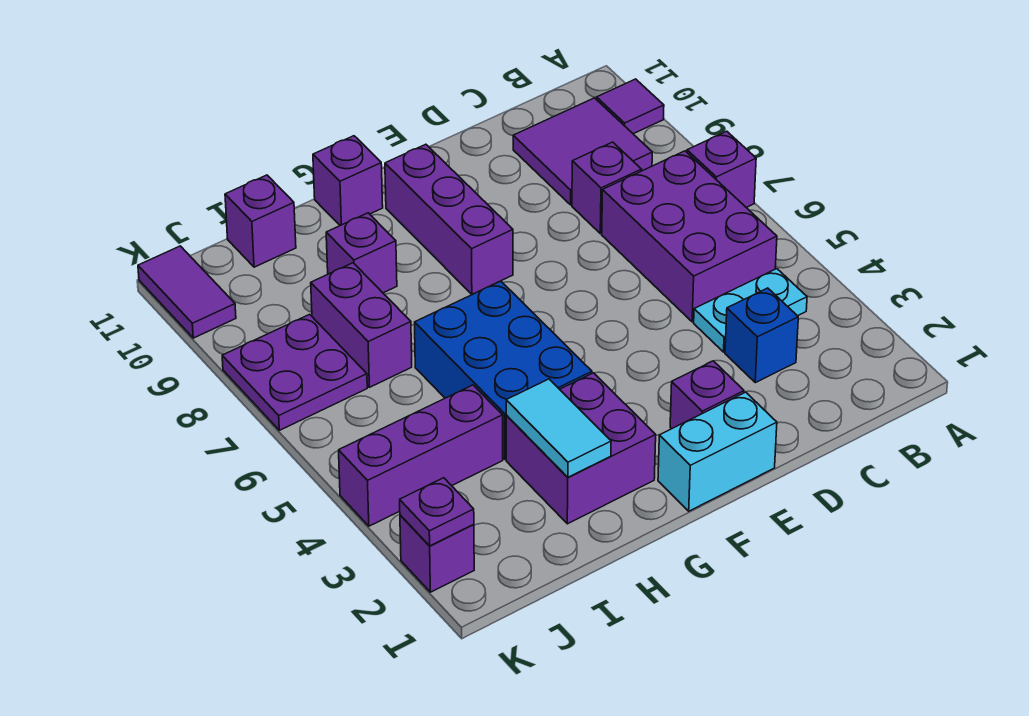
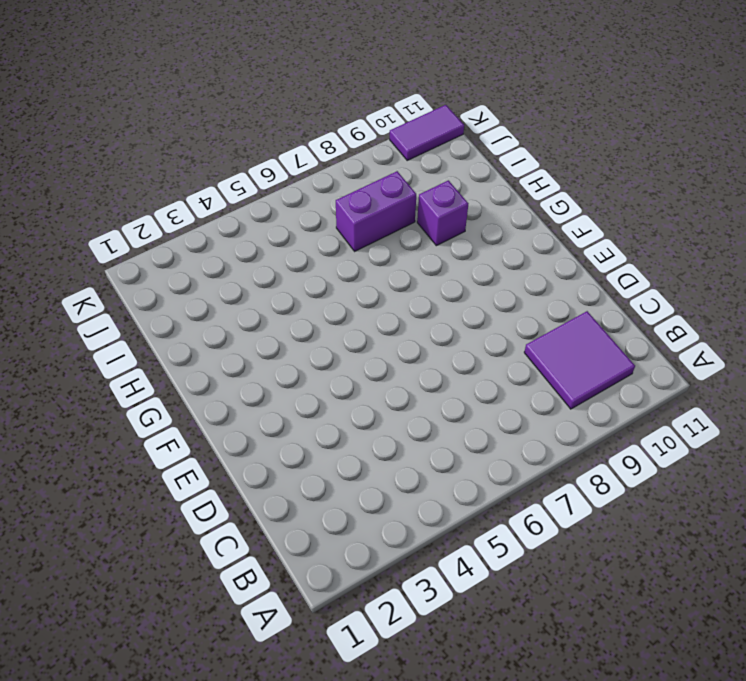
none -> purple 1x1 brick [687,131,756,208]
none -> purple 1x1 tile [596,79,664,134]
none -> cyan 1x2 plate [694,269,807,352]

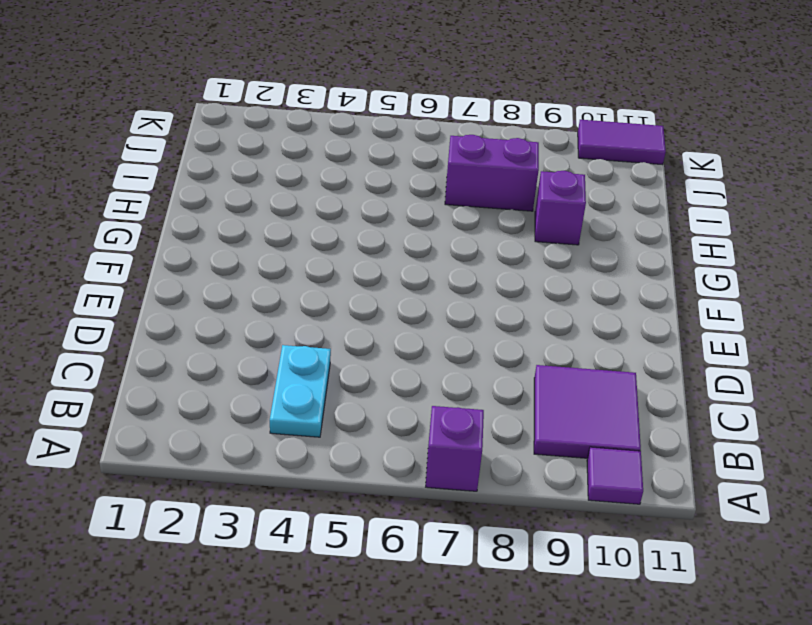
none -> purple 2x3 brick [602,151,777,322]
none -> blue 1x1 brick [725,288,798,383]
none -> purple 1x1 brick [572,142,641,234]

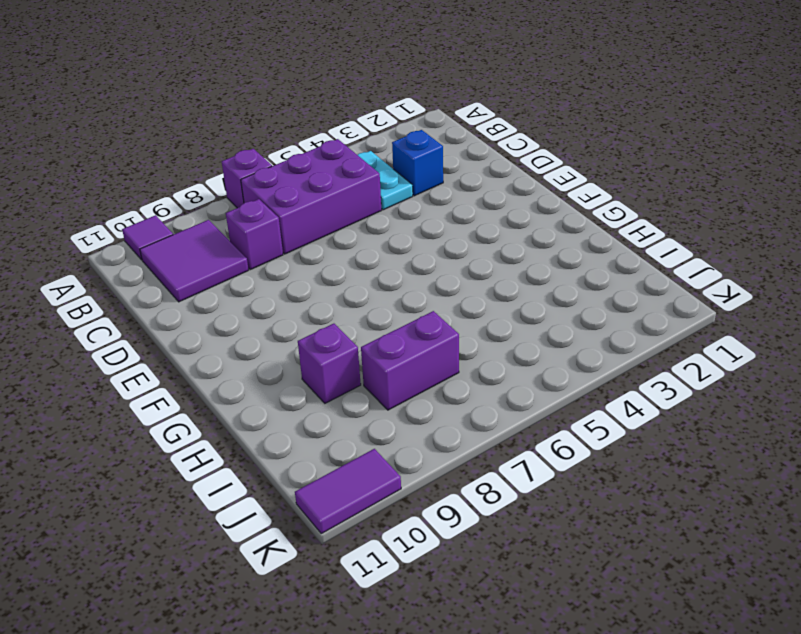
none -> cyan 1x2 brick [658,392,777,511]
none -> purple 1x1 brick [670,361,744,429]
none -> purple 1x3 brick [385,144,513,294]

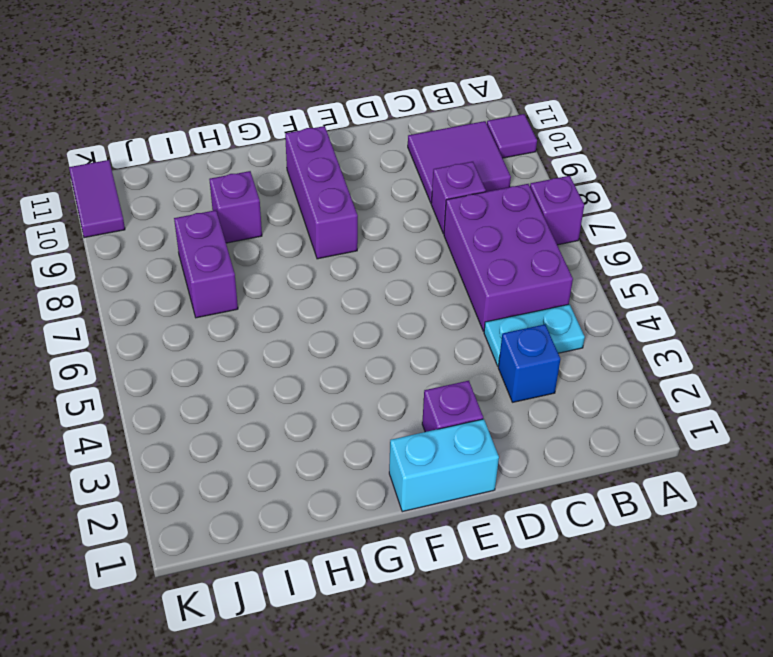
none -> purple 2x2 brick [506,373,656,524]
none -> blue 2x3 brick [415,281,592,459]
none -> purple 1x1 brick [313,136,383,225]

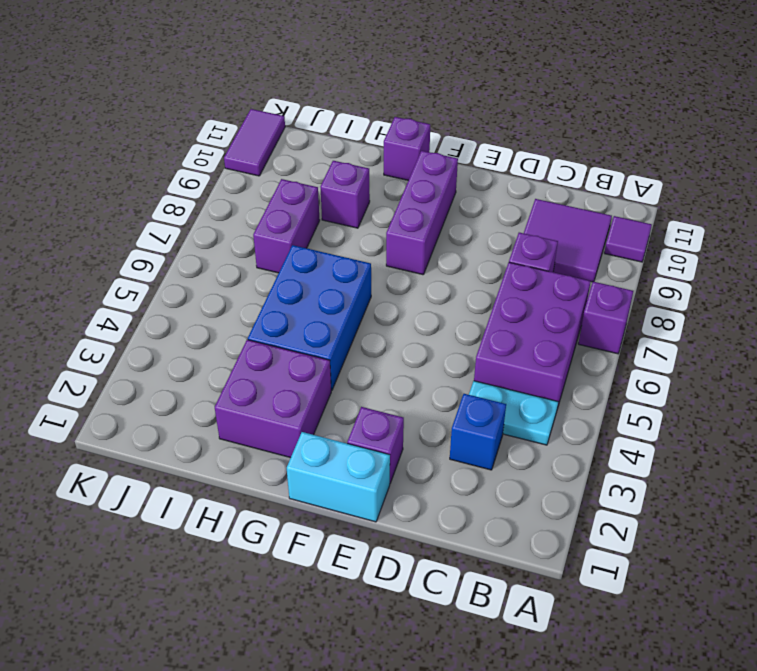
none -> purple 1x3 brick [339,385,503,526]
none -> purple 1x1 brick [225,175,296,267]
none -> purple 2x2 plate [222,314,367,430]

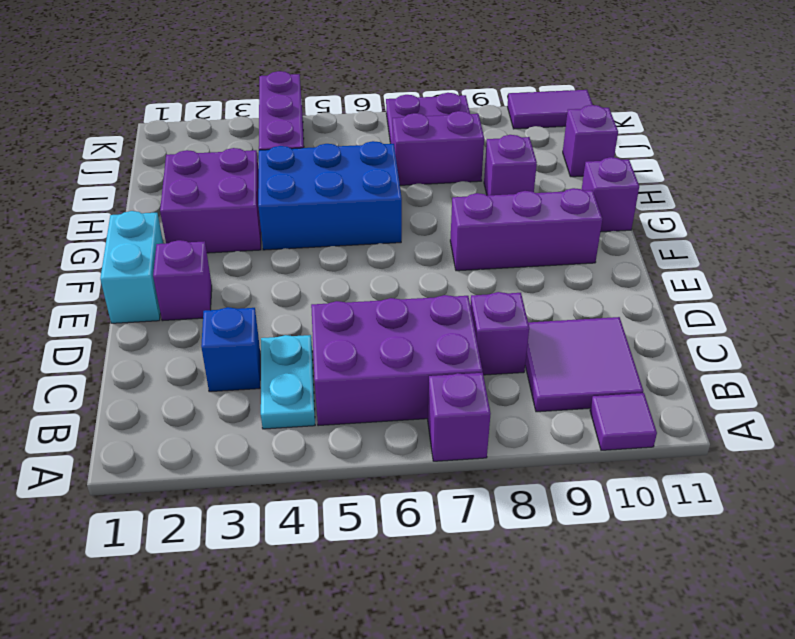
none -> purple 1x1 brick [400,515,474,592]
none -> cyan 1x2 tile [506,379,611,477]
none -> purple 1x1 plate [400,478,474,546]

